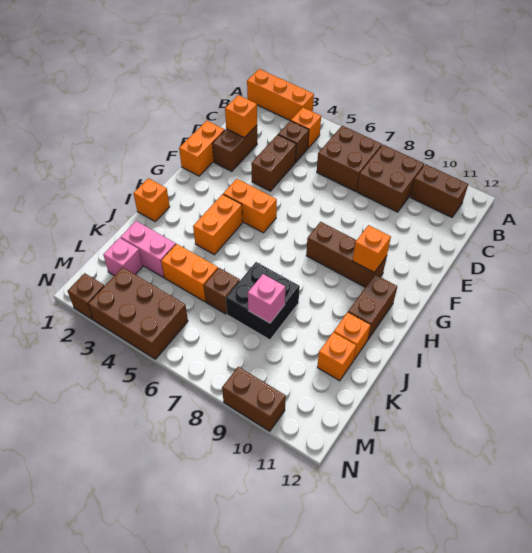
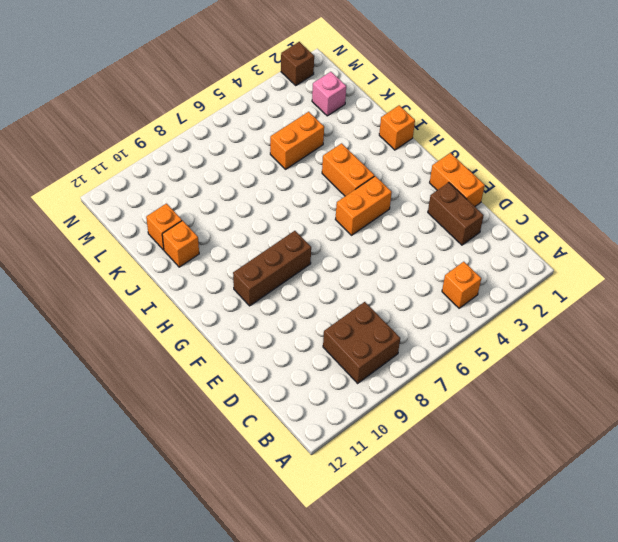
none -> orange 1x3 brick [247,69,314,121]
none -> brown 2x2 brick [317,126,382,192]
none -> brown 1x2 brick [410,164,468,217]

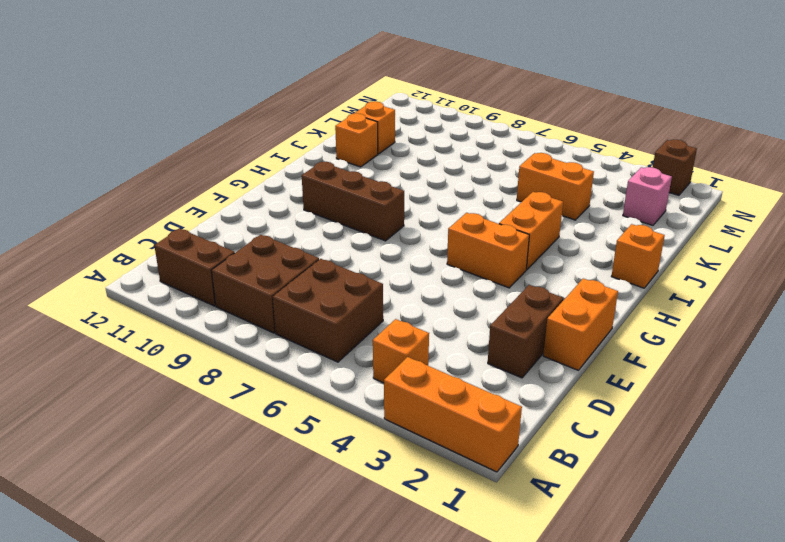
none -> brown 1x1 brick [278,121,309,162]
none -> brown 1x2 brick [251,135,296,191]
none -> brown 1x2 brick [348,275,397,340]

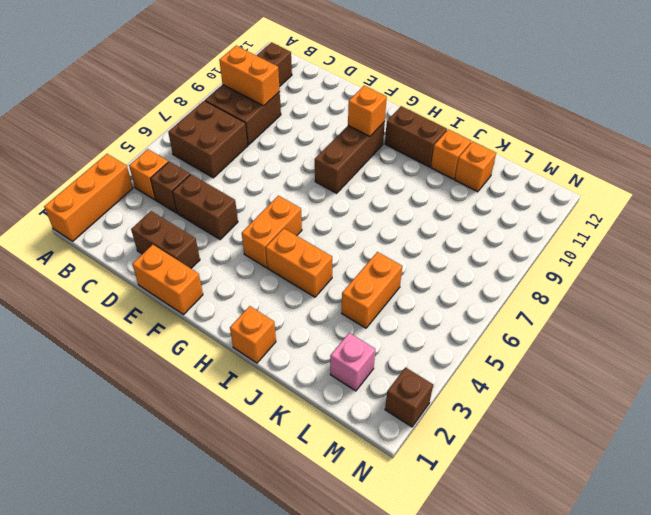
orange 1x2 brick [219,46,280,106] -> none
none -> black 2x2 brick [226,262,300,340]
none -> pink 1x2 brick [120,221,176,277]
none -> brown 1x1 brick [204,268,240,314]

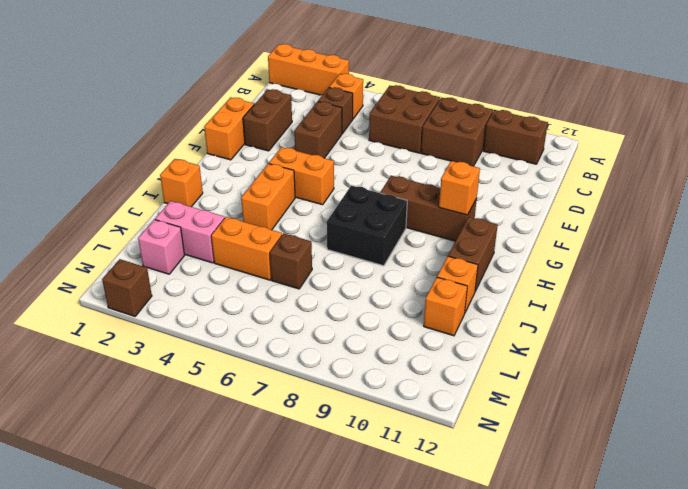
black 2x2 brick [327,186,407,266] -> black 2x2 brick moved to [226,262,300,340]
none -> brown 2x3 brick [88,267,188,359]
none -> brown 1x2 brick [222,367,286,431]
none -> orange 1x1 brick [225,95,257,138]

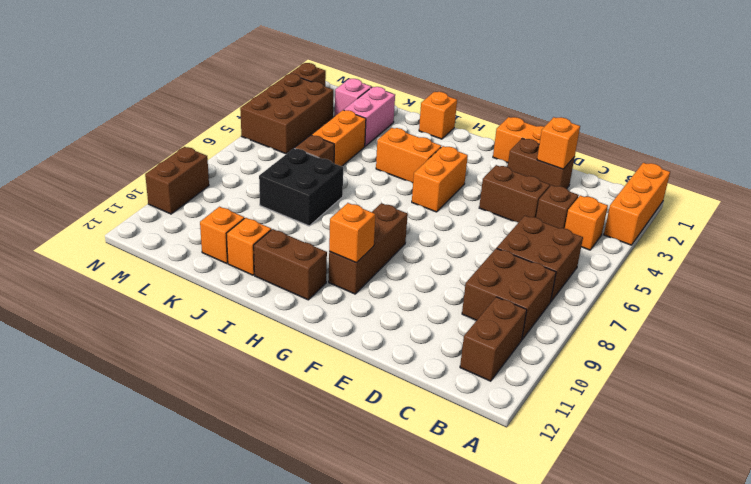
none -> pink 1x1 brick [248,274,285,323]

